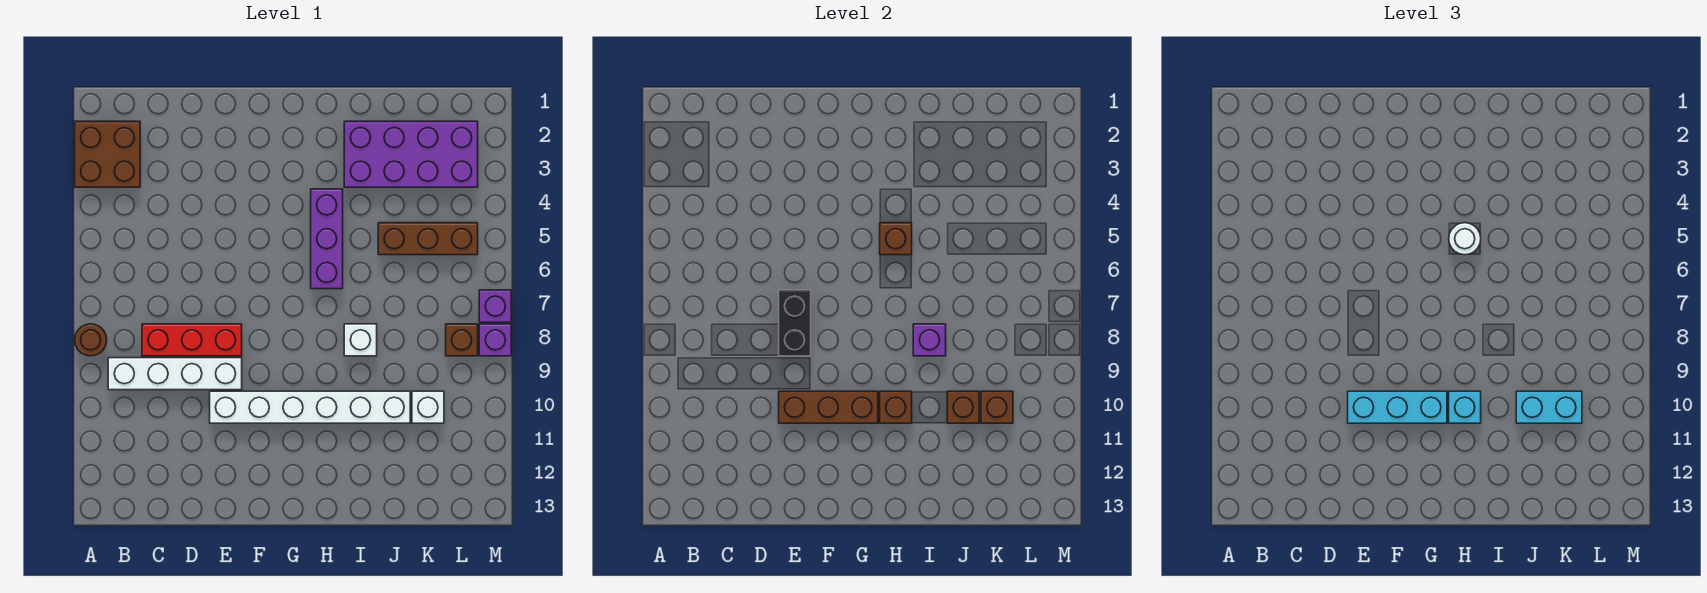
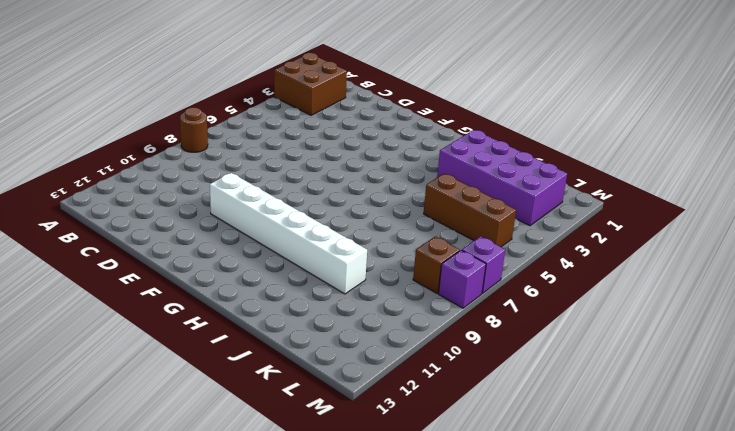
none -> white 1x4 brick [108,358,242,390]
none -> red 1x3 brick [142,324,242,356]
none -> purple 1x3 brick [311,189,343,289]

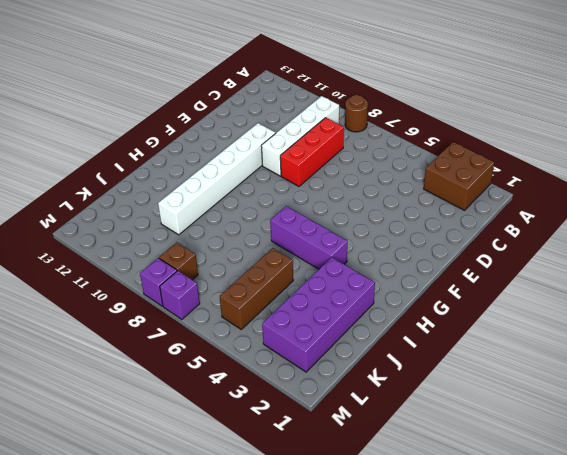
none -> white 1x1 brick [344,324,377,356]
none -> white 1x1 brick [412,391,444,423]
none -> black 1x2 brick [779,290,811,356]

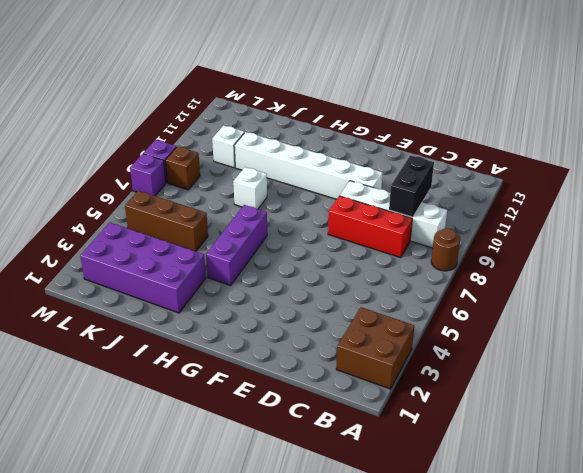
black 1x2 brick [389,155,434,217] -> black 1x2 brick moved to [779,290,811,356]
none -> brown 1x3 brick [779,391,878,423]
none -> brown 1x1 brick [880,223,912,255]
none -> brown 1x1 brick [880,391,912,423]

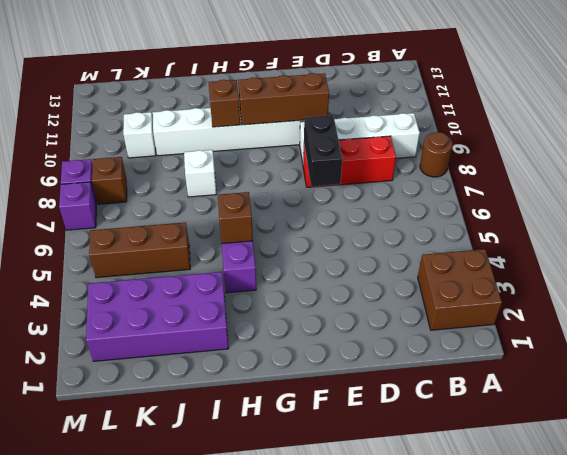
none -> purple 1x1 brick [913,324,946,356]
none -> brown 1x1 brick [947,391,979,423]
none -> brown 1x1 brick [981,391,1013,423]

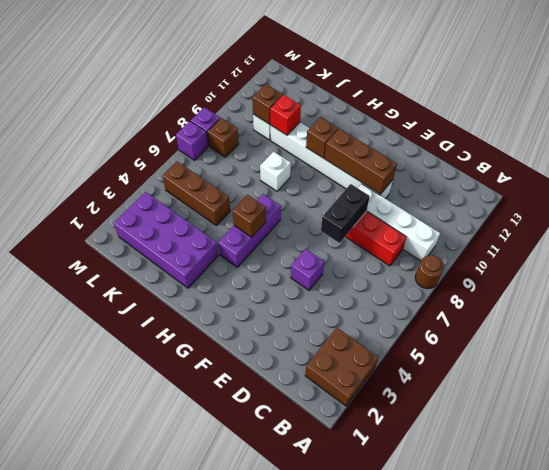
purple 1x1 brick [291,249,324,290] -> purple 1x1 brick moved to [913,324,946,356]
red 1x1 brick [270,95,301,135] -> brown 1x1 brick [947,391,979,423]
none -> cyan 1x3 brick [1348,391,1447,423]
none -> white 1x1 round brick [1449,223,1481,255]
none -> cyan 1x1 brick [1449,391,1481,423]

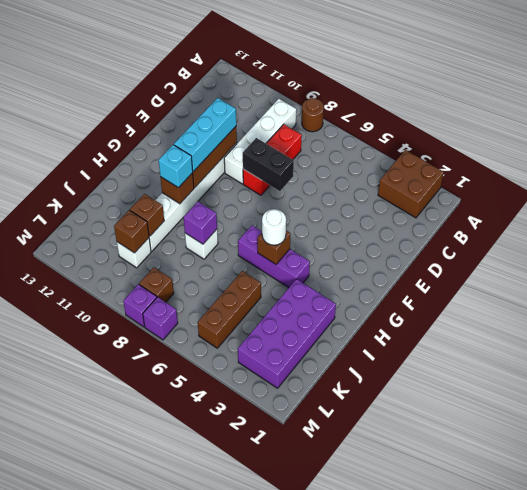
none -> cyan 1x2 brick [1516,391,1582,423]

